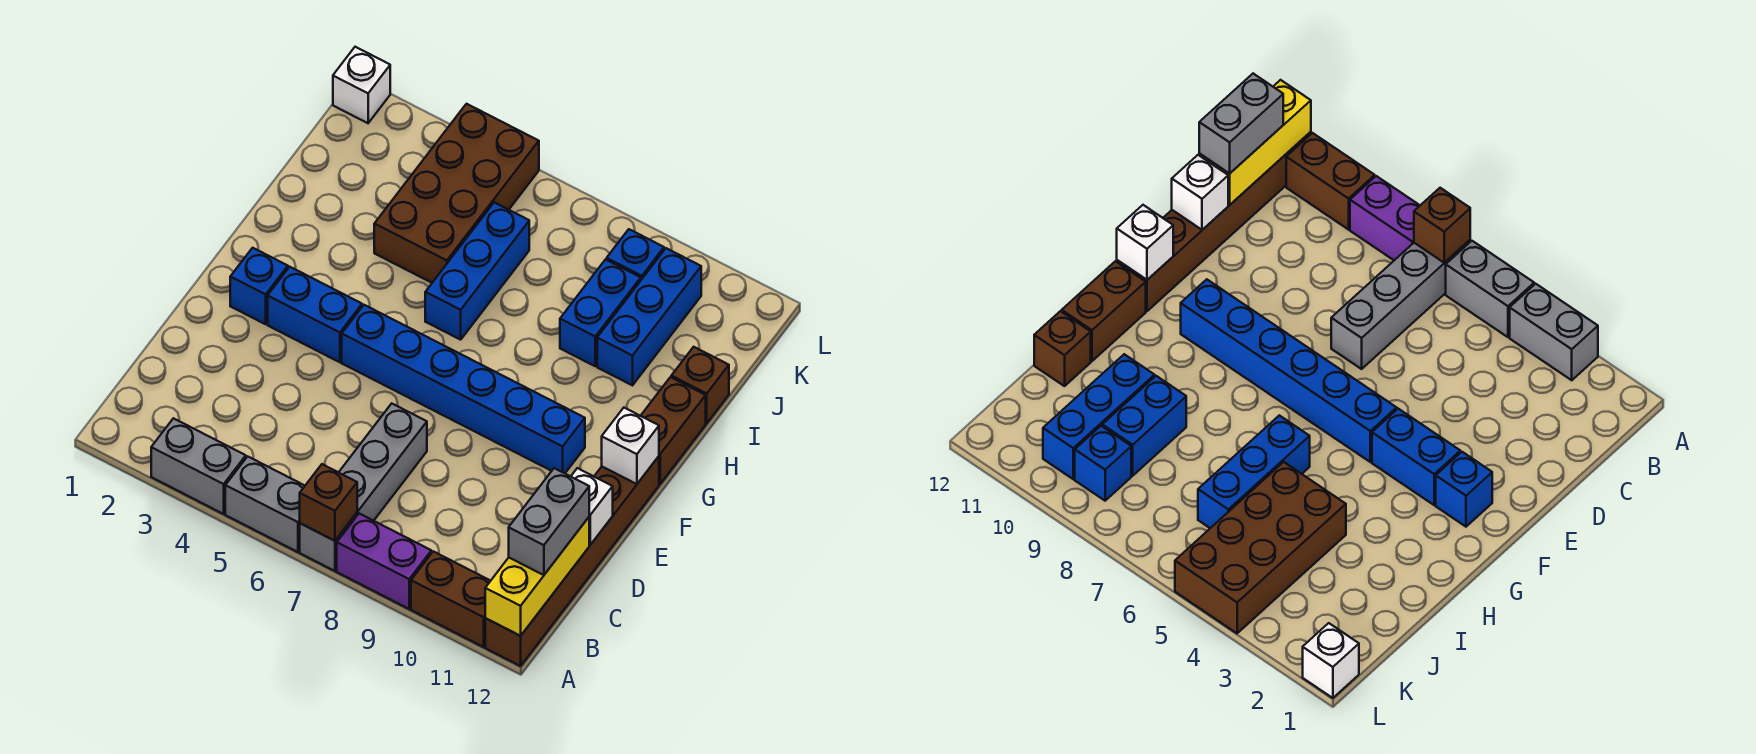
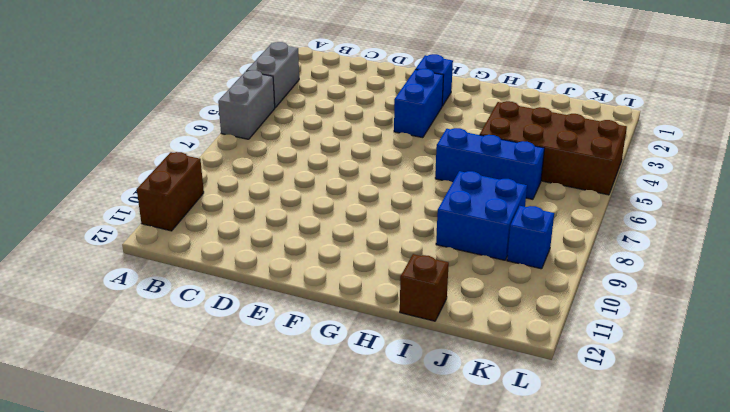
blue 2x2 brick [436,171,527,260] -> blue 1x2 brick [560,259,641,366]
none -> grey 1x4 brick [300,404,427,571]
none -> purple 1x2 brick [337,514,431,609]
none -> brown 1x6 brick [485,456,659,666]

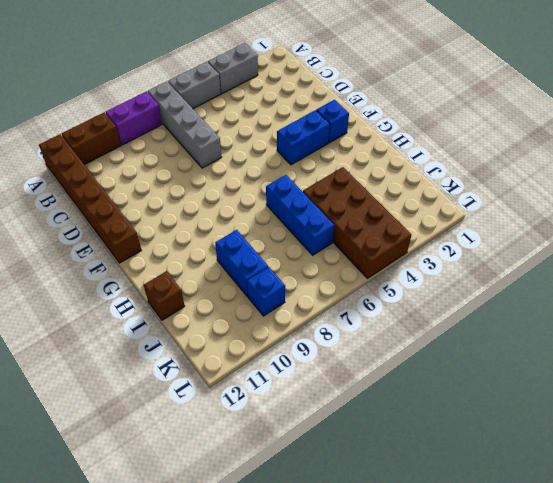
none -> blue 1x6 brick [342,305,585,473]
none -> brown 1x2 brick [641,377,706,484]
none -> blue 1x3 brick [597,248,701,385]

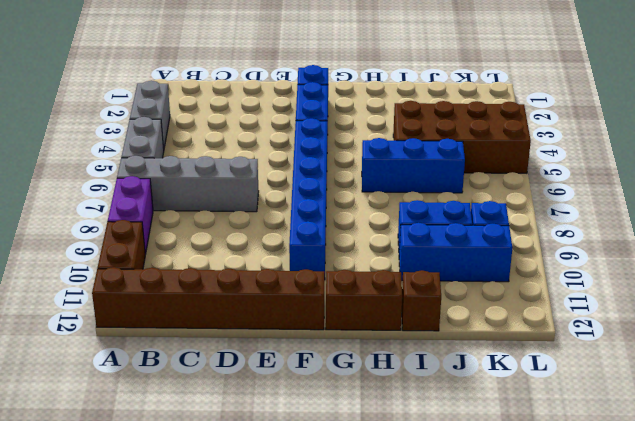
none -> white 1x1 brick [333,47,390,123]
none -> brown 1x1 brick [300,464,357,541]
none -> yellow 1x3 brick [485,517,589,636]

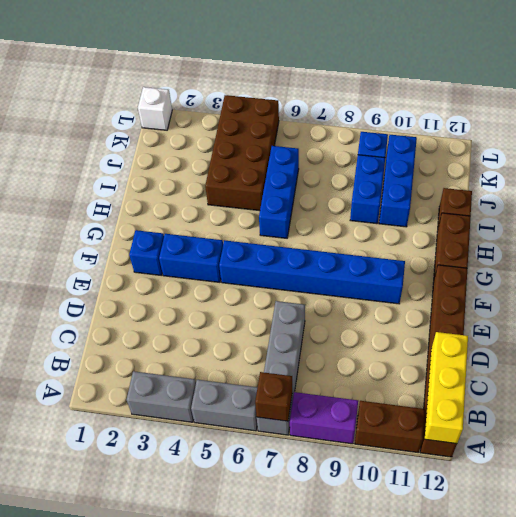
none -> white 1x1 brick [571,468,613,545]
none -> white 1x1 brick [602,408,659,484]
none -> grey 1x2 brick [509,468,589,575]

